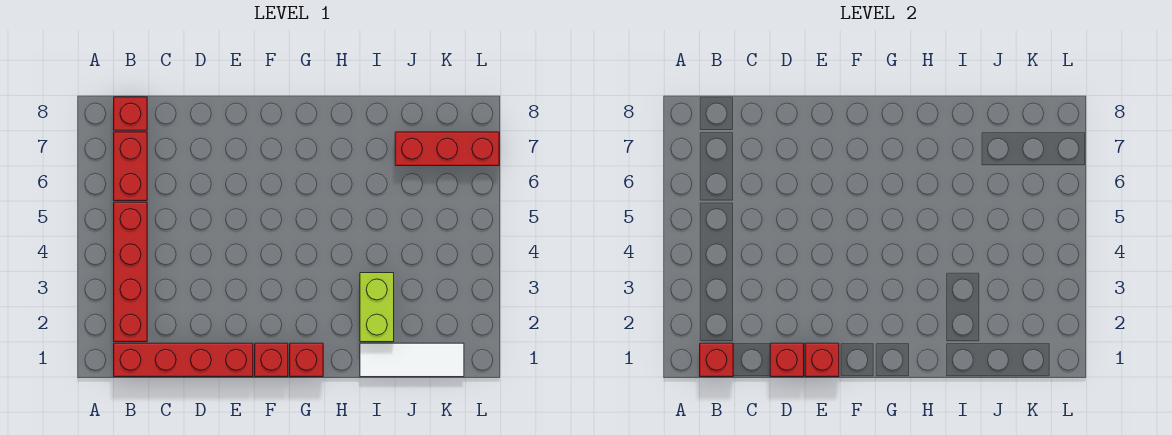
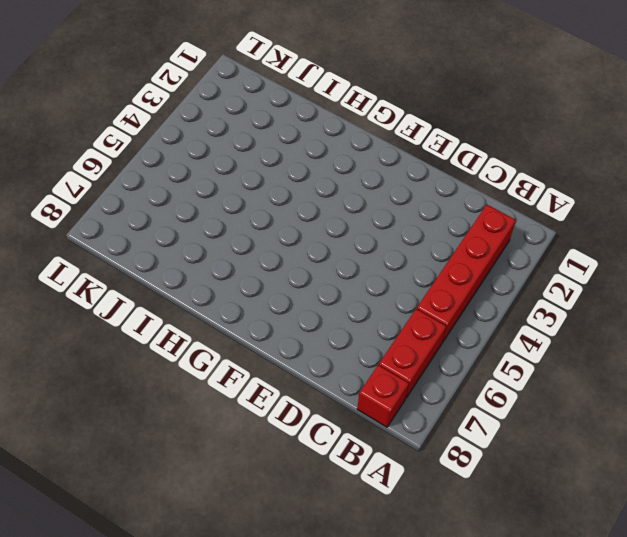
none -> red 1x4 brick [114,343,253,377]
none -> red 1x1 brick [255,343,288,377]
none -> red 1x1 brick [290,343,323,377]

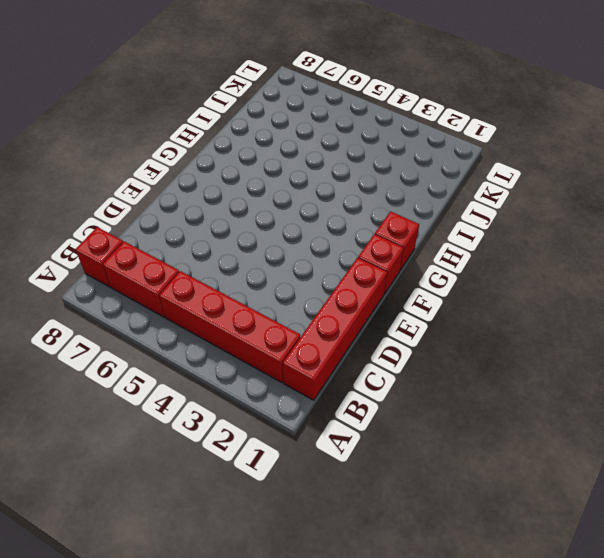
none -> white 1x3 tile [360,343,464,377]
none -> lime 1x2 brick [360,273,394,342]
none -> red 1x3 brick [395,132,499,166]

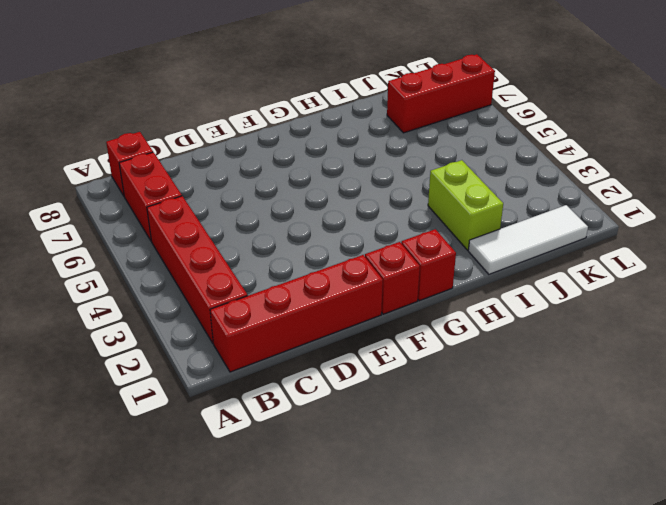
none -> red 1x1 brick [700,343,733,377]
none -> red 1x1 brick [770,343,804,377]
none -> red 1x1 brick [805,343,839,377]

